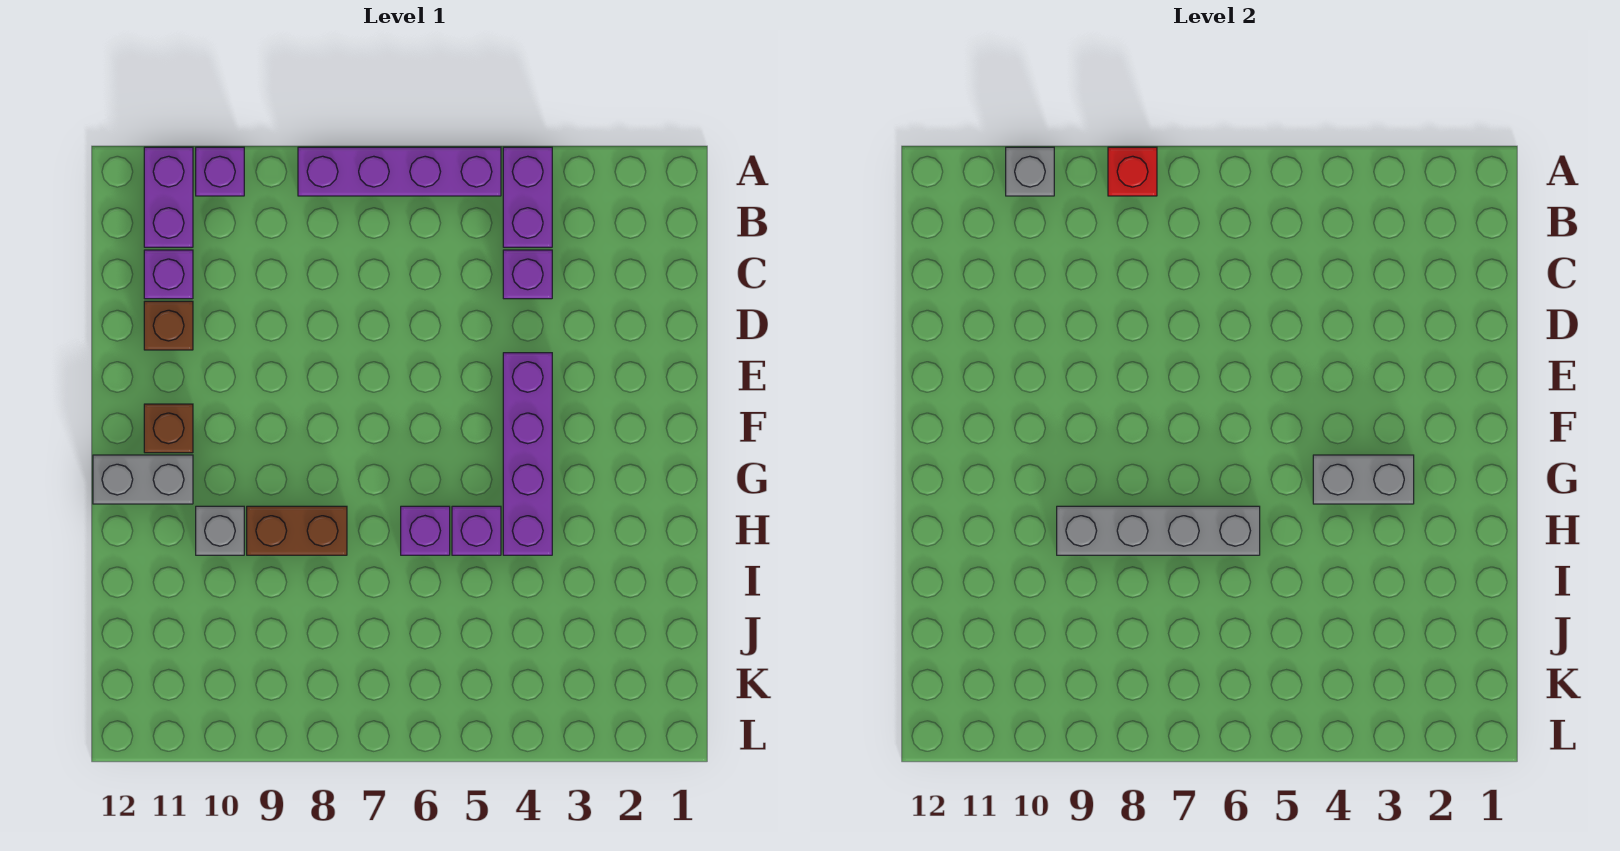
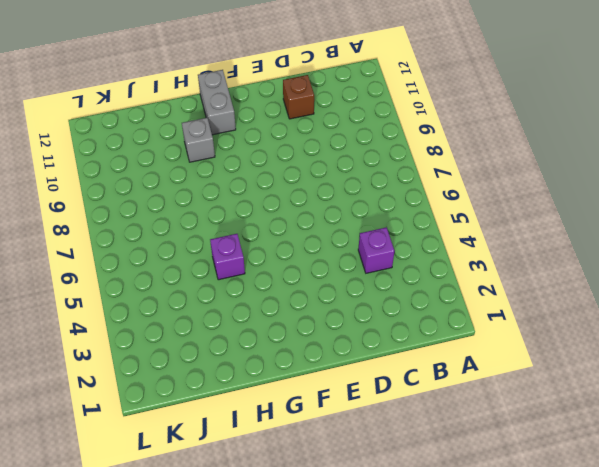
none -> purple 1x2 brick [503,147,552,247]
none -> purple 1x4 brick [298,147,501,196]
none -> purple 1x1 brick [196,147,244,196]

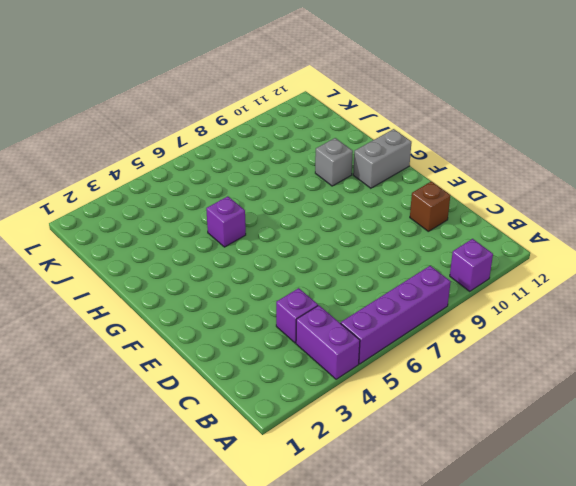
none -> purple 1x2 brick [144,147,193,247]
none -> purple 1x1 brick [144,250,193,299]
none -> purple 1x4 brick [503,353,552,555]

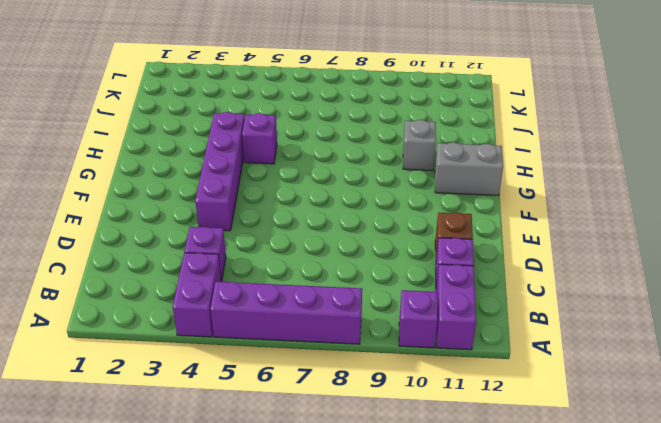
none -> brown 1x1 brick [144,404,193,453]
none -> purple 1x1 brick [401,506,450,555]
none -> brown 1x2 brick [247,506,347,555]

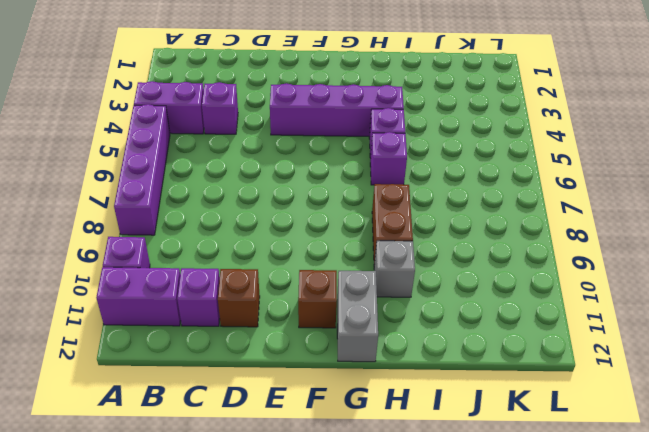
none -> red 1x1 brick [1108,147,1157,196]
none -> grey 1x1 brick [1006,147,1054,196]
none -> grey 1x2 brick [1313,455,1414,504]

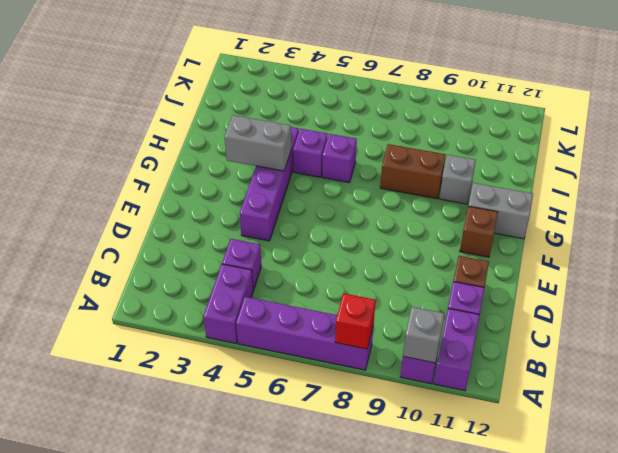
none -> grey 1x4 brick [1057,506,1260,555]

